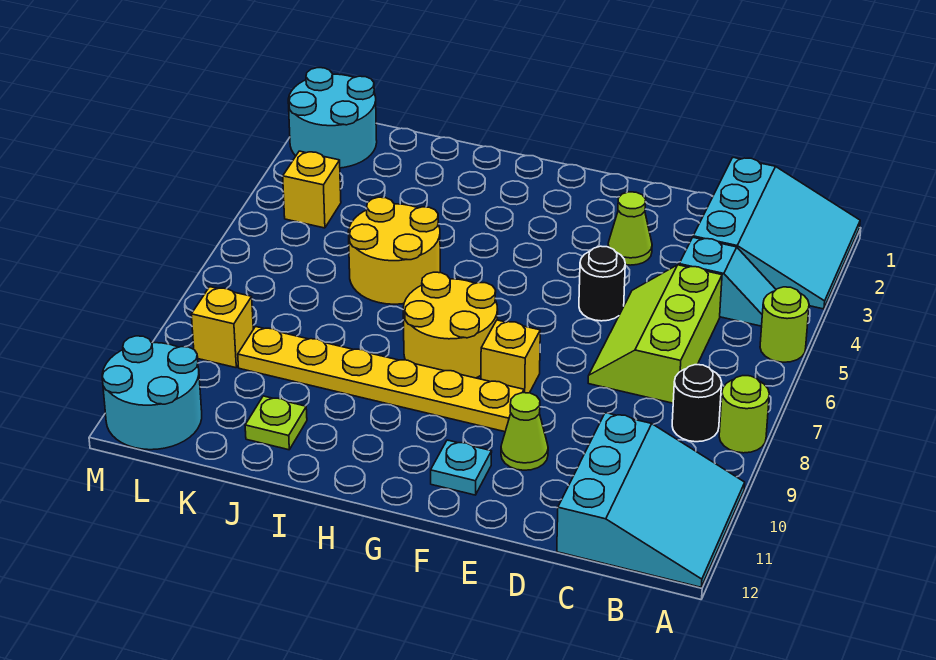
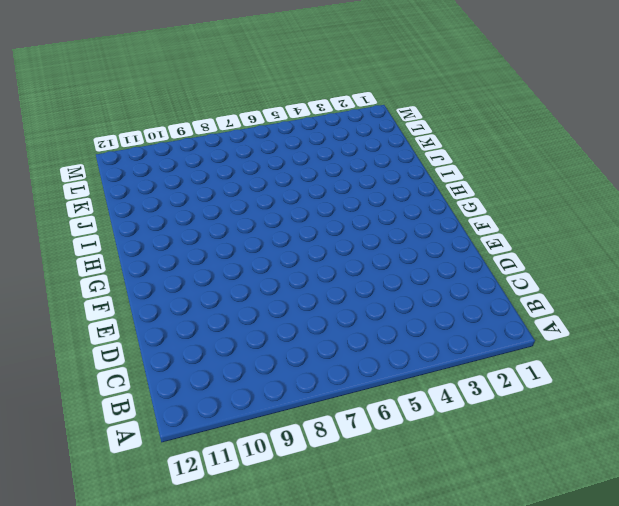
none -> cyan 3x3 slope [693,157,860,309]
none -> lime 1x1 round brick [760,287,809,362]
none -> lime 1x1 round brick [719,376,769,453]

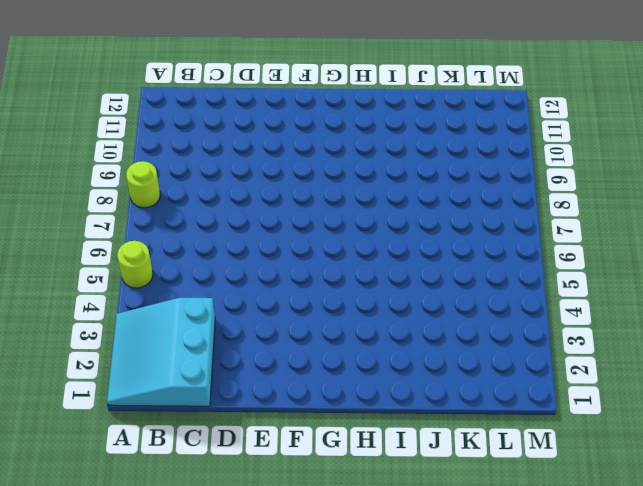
none -> cyan 3x3 slope [557,413,745,587]
none -> cyan 1x2 slope [679,238,776,326]
none -> black 1x1 round brick [672,365,722,442]

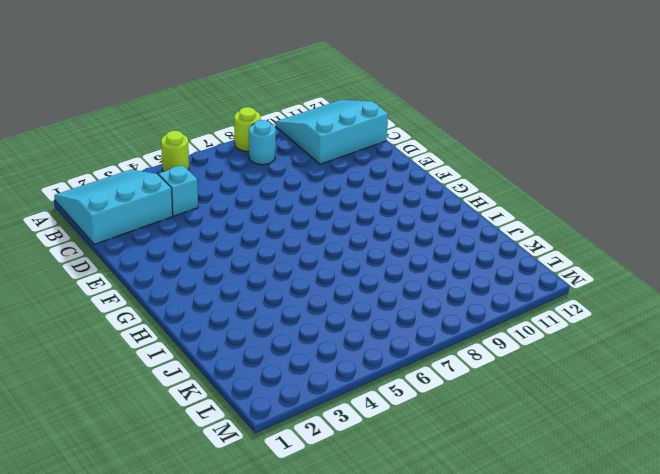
cyan 1x1 round brick [249,120,276,165] -> black 1x1 round brick [672,365,722,442]
none -> lime 2x3 slope [588,265,722,403]
none -> lime 1x1 cone [608,192,652,265]
none -> black 1x1 round brick [579,246,625,321]

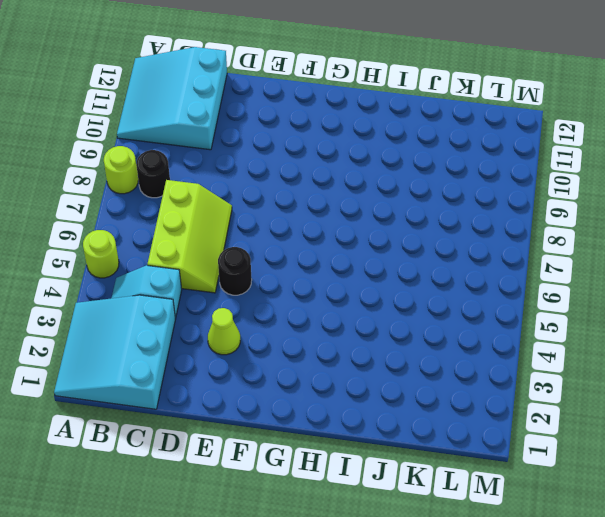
none -> lime 1x1 cone [501,393,548,470]
none -> yellow 1x1 brick [481,320,540,393]
none -> yellow 1x6 plate [238,327,524,432]

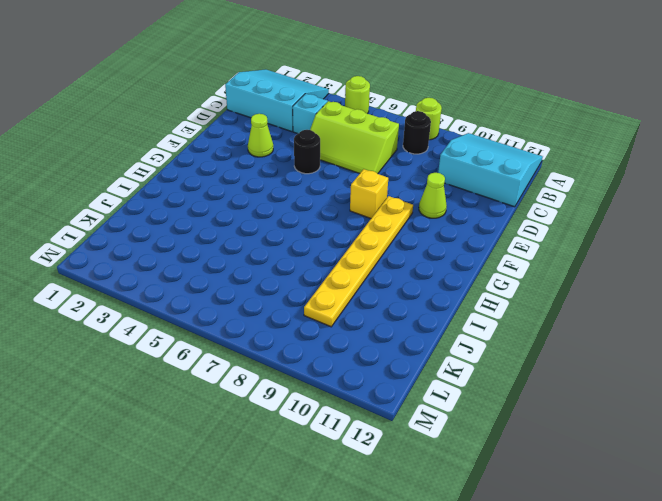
none -> cyan 1x1 plate [431,440,492,495]
none -> yellow 2x2 round brick [403,272,498,378]
none -> yellow 2x2 round brick [348,197,440,304]

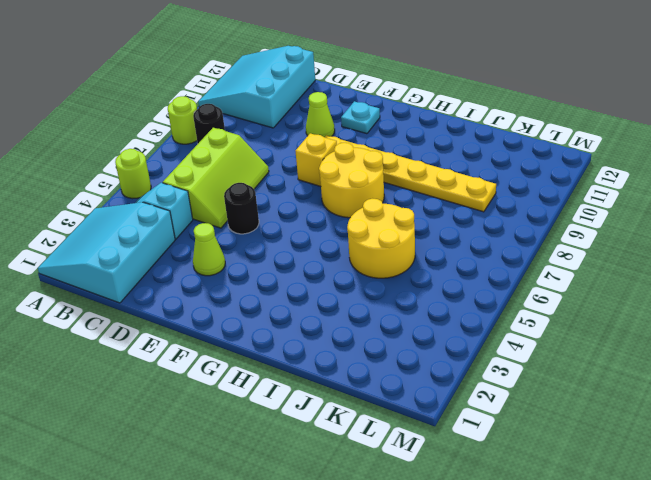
none -> lime 1x1 plate [245,396,307,450]
none -> cyan 2x2 round brick [288,68,377,168]
none -> yellow 1x1 brick [283,151,341,228]

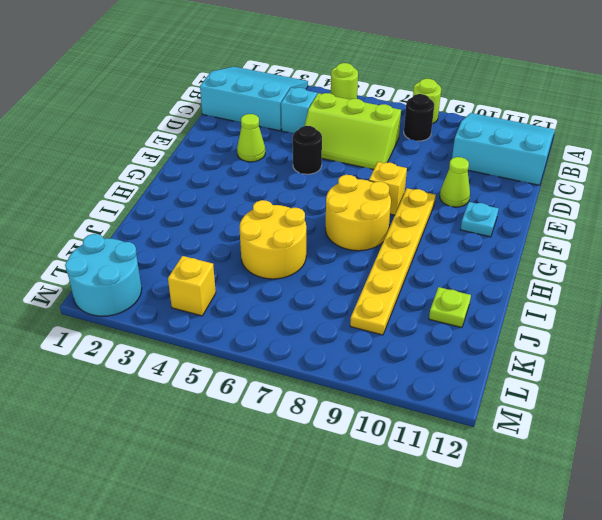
none -> yellow 1x1 brick [191,287,253,368]
none -> cyan 2x2 round brick [102,336,202,450]

